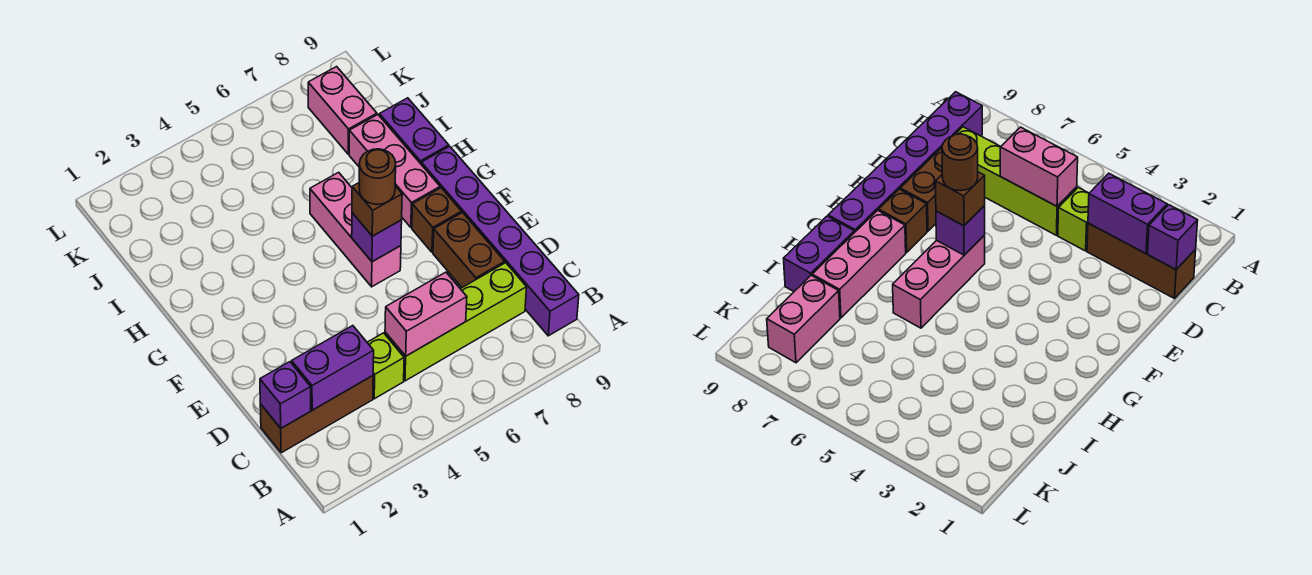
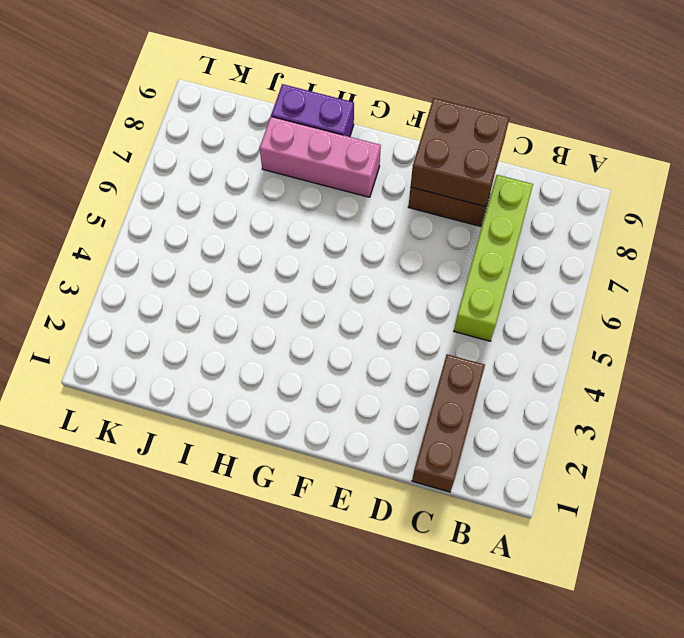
brown 2x2 brick [411,98,510,207] -> none
none -> purple 1x6 brick [421,146,579,336]
none -> lime 1x1 brick [367,333,404,399]
none -> pink 1x3 brick [310,172,401,287]

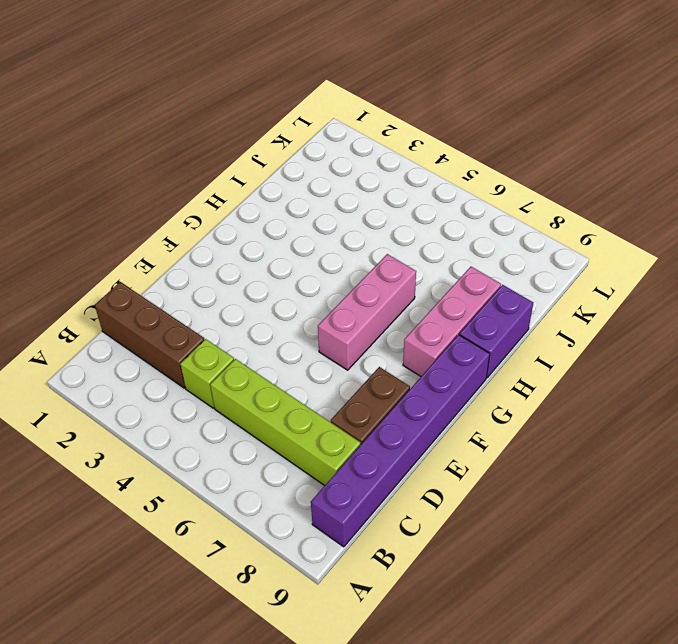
none -> brown 1x1 brick [412,188,461,252]
none -> pink 1x2 brick [308,67,377,154]
none -> purple 1x1 brick [260,362,311,428]

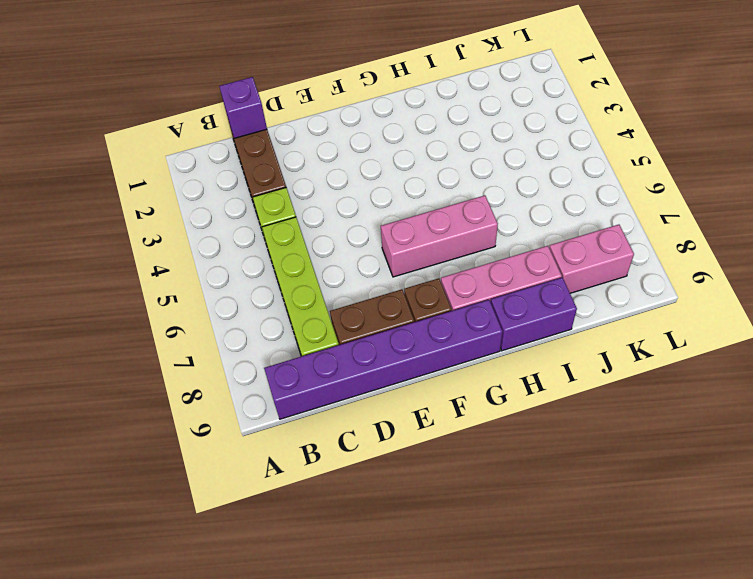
none -> purple 1x2 brick [292,326,374,410]
none -> pink 1x2 brick [385,272,467,356]
none -> purple 1x1 brick [352,213,402,262]

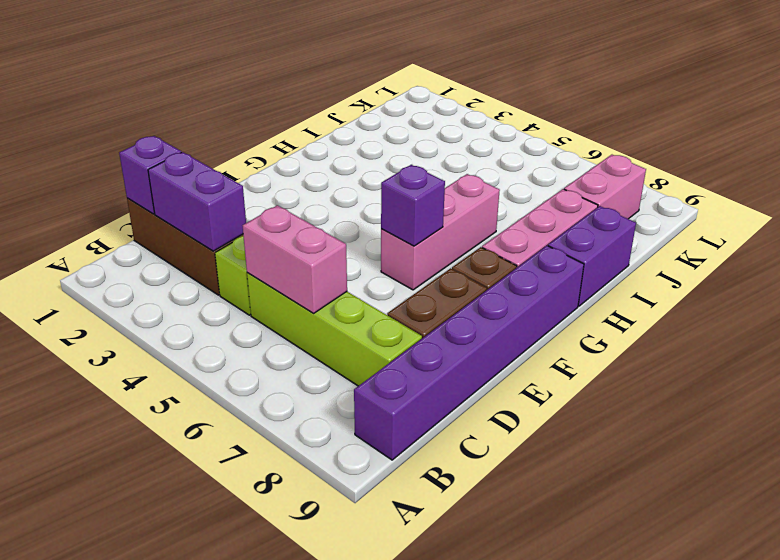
none -> brown 1x1 brick [352,183,402,236]
none -> brown 1x1 round brick [359,149,396,204]

